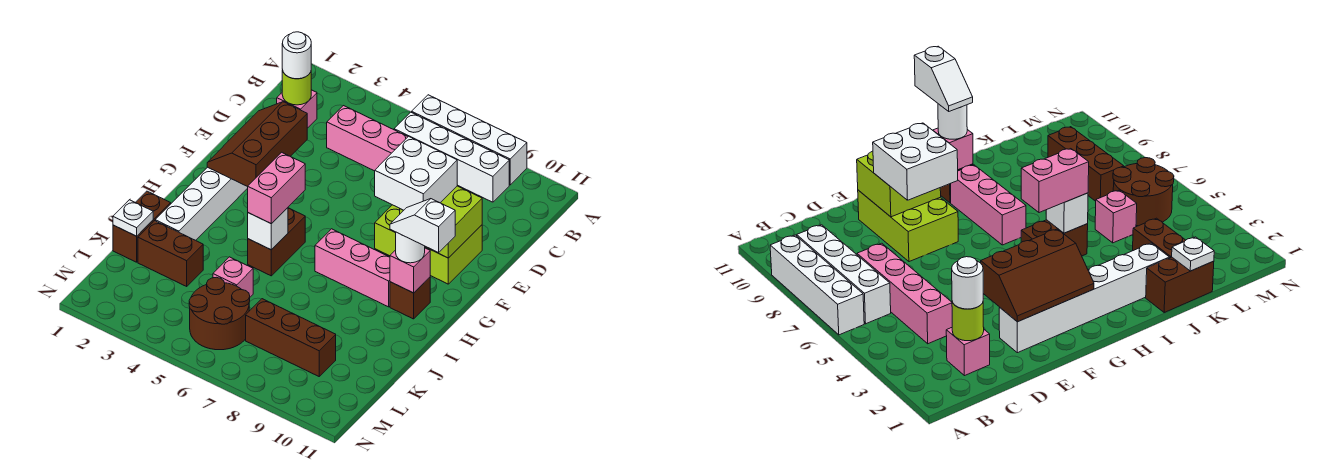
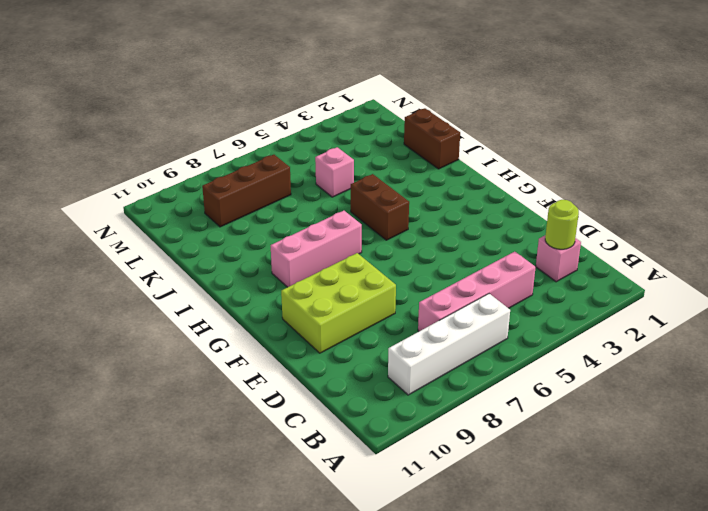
none -> white 1x4 brick [412,95,527,185]
none -> white 1x6 brick [155,167,248,240]
none -> brown 1x1 brick [390,277,430,319]

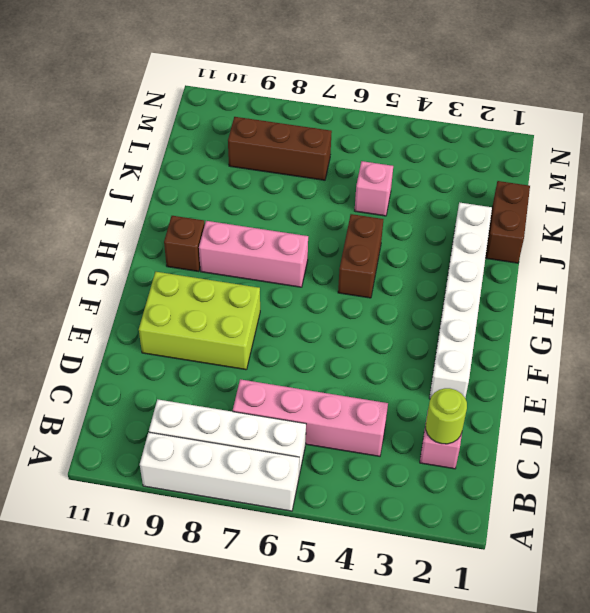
none -> brown 1x2 brick [138,221,203,286]
none -> brown 2x2 round brick [189,277,250,350]
none -> brown 2x3 slope [207,102,307,187]

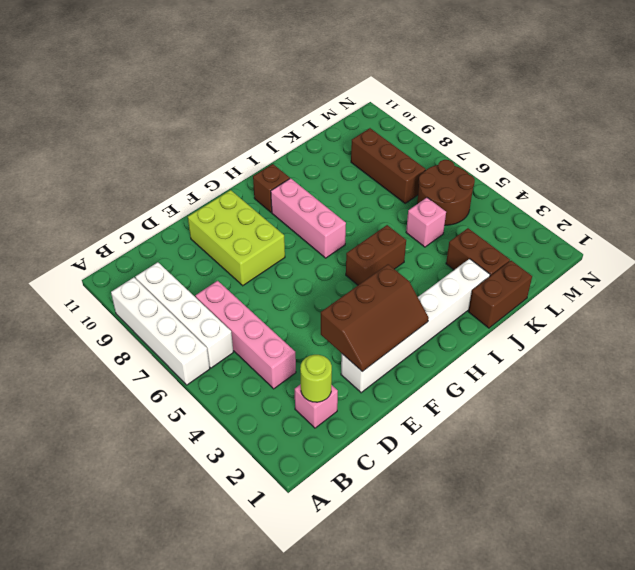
none -> lime 2x2 brick [400,186,482,258]
none -> pink 1x1 brick [390,248,430,293]
none -> white 1x1 brick [248,208,288,250]

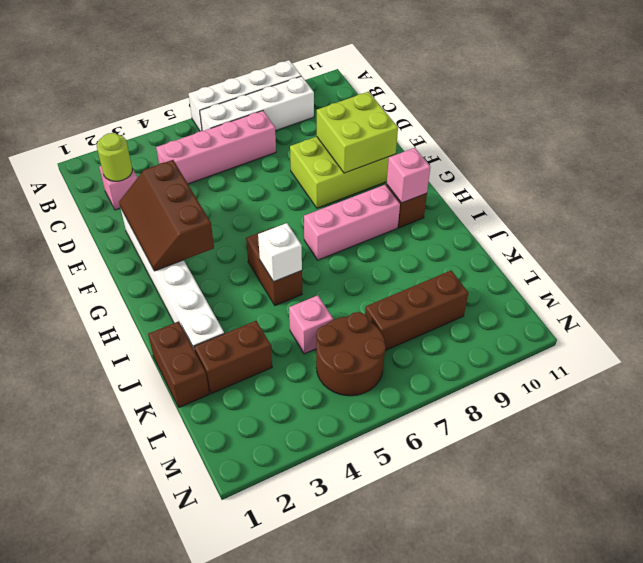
none -> white 1x1 plate [113,200,153,236]
none -> white 1x1 round brick [282,32,311,79]
none -> white 2x2 brick [375,136,457,210]

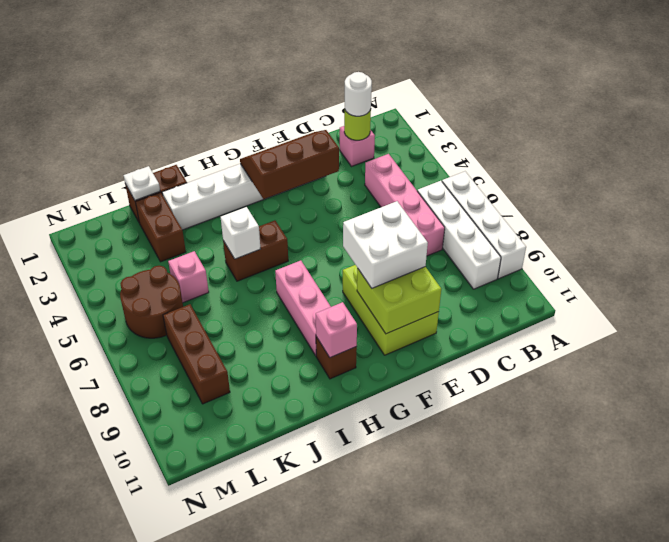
none -> pink 1x2 brick [248,152,305,224]
none -> white 1x1 round brick [396,232,425,263]
none -> white 1x2 slope [390,199,455,253]

